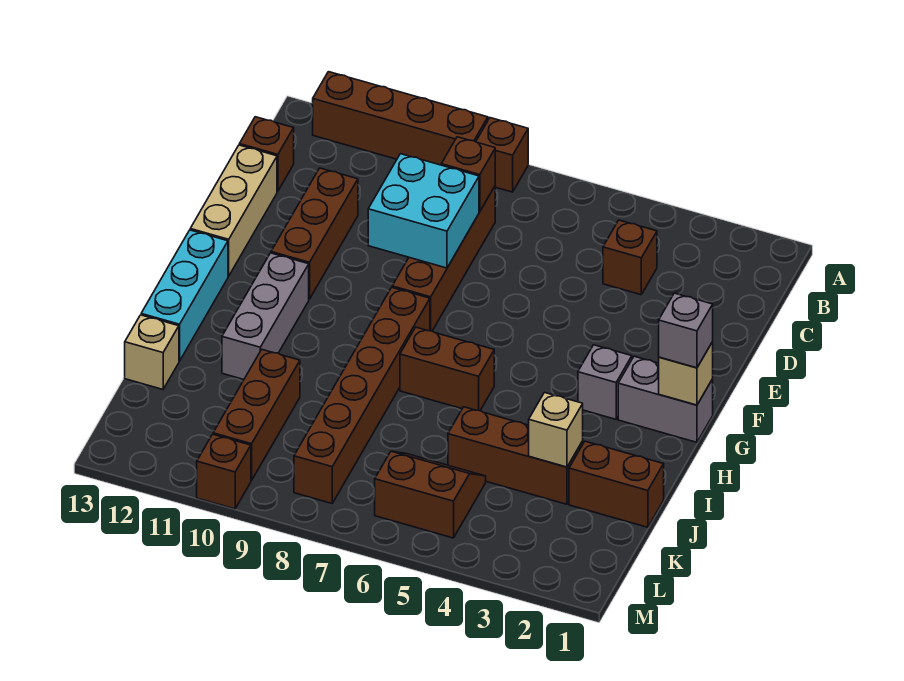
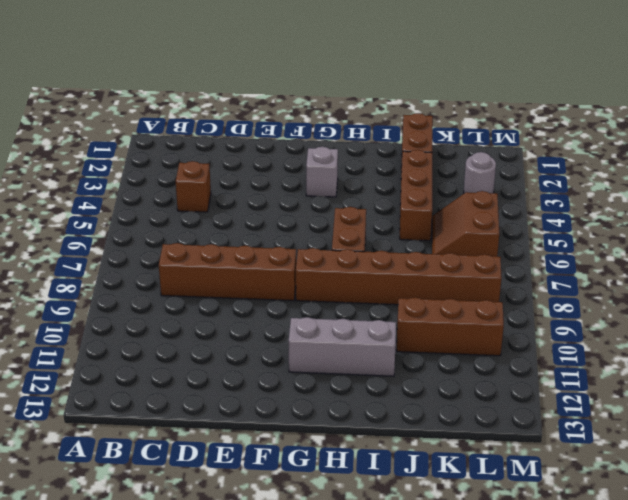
grey 1x1 round brick [464,152,496,193] -> none
none -> brown 1x1 brick [476,118,528,192]
none -> brown 1x4 brick [313,72,488,165]
none -> brown 1x1 brick [239,117,294,191]

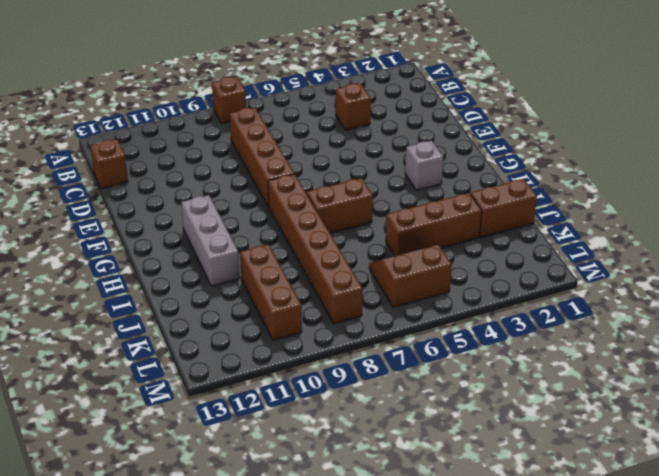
none -> brown 1x4 brick [313,72,488,165]
none -> brown 1x3 brick [271,168,358,299]
none -> tan 1x3 brick [190,145,277,276]

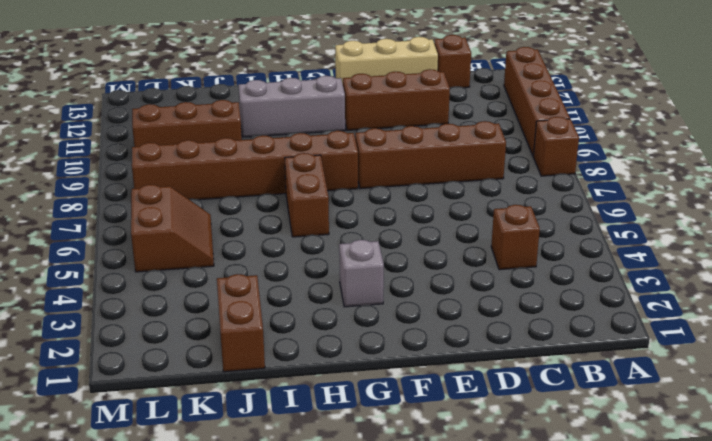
none -> grey 1x2 brick [618,356,713,442]
none -> cyan 1x3 brick [141,230,228,361]
none -> brown 1x3 brick [448,407,583,504]

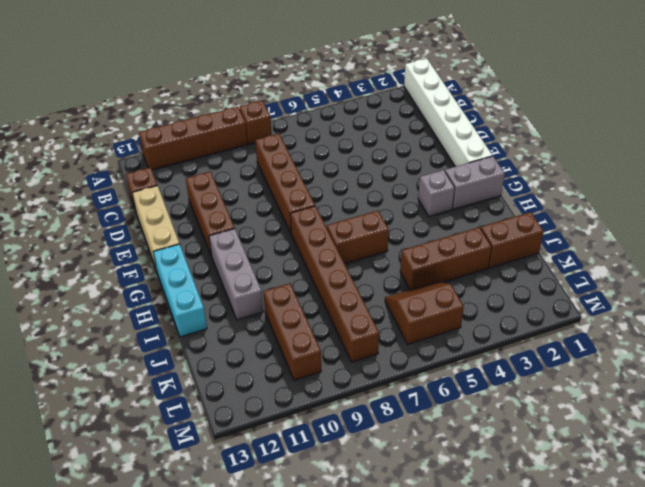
white 1x6 brick [404,59,493,167] -> none
none -> brown 1x1 brick [603,220,657,295]
none -> tan 1x1 brick [125,315,179,389]
none -> brown 1x1 brick [197,434,251,509]

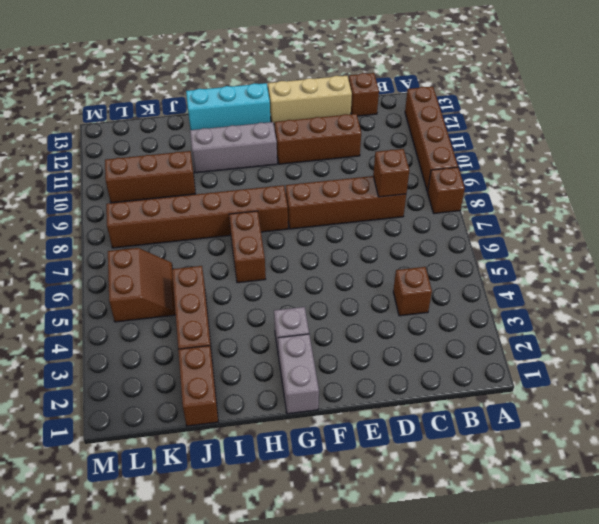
none -> tan 1x1 brick [125,315,179,389]
none -> brown 1x1 brick [197,434,251,509]
none -> cyan 2x2 brick [368,154,479,268]

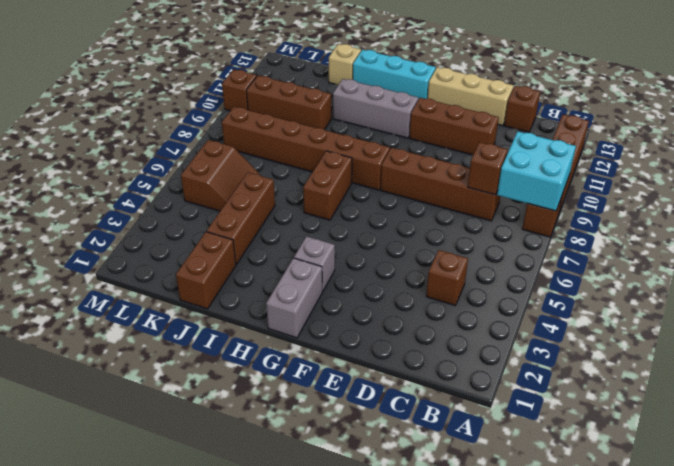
cyan 2x2 brick [497,131,576,211] -> cyan 2x2 brick moved to [368,154,479,268]
none -> tan 1x1 brick [659,342,713,405]
none -> tan 1x1 brick [529,393,583,467]
none -> grey 1x1 brick [659,293,713,368]

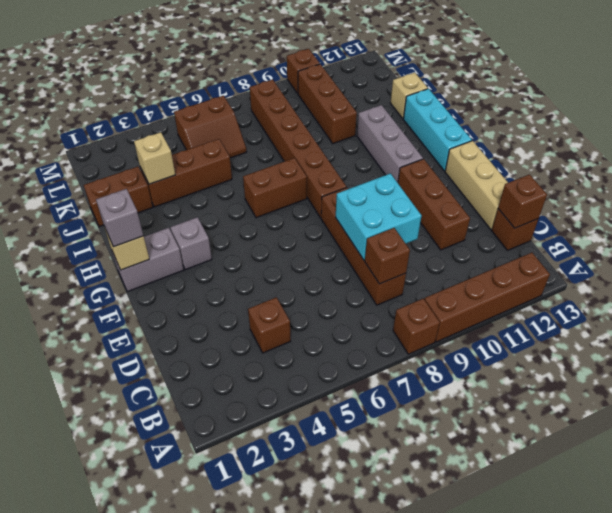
brown 1x1 brick [498,175,547,228] -> none

